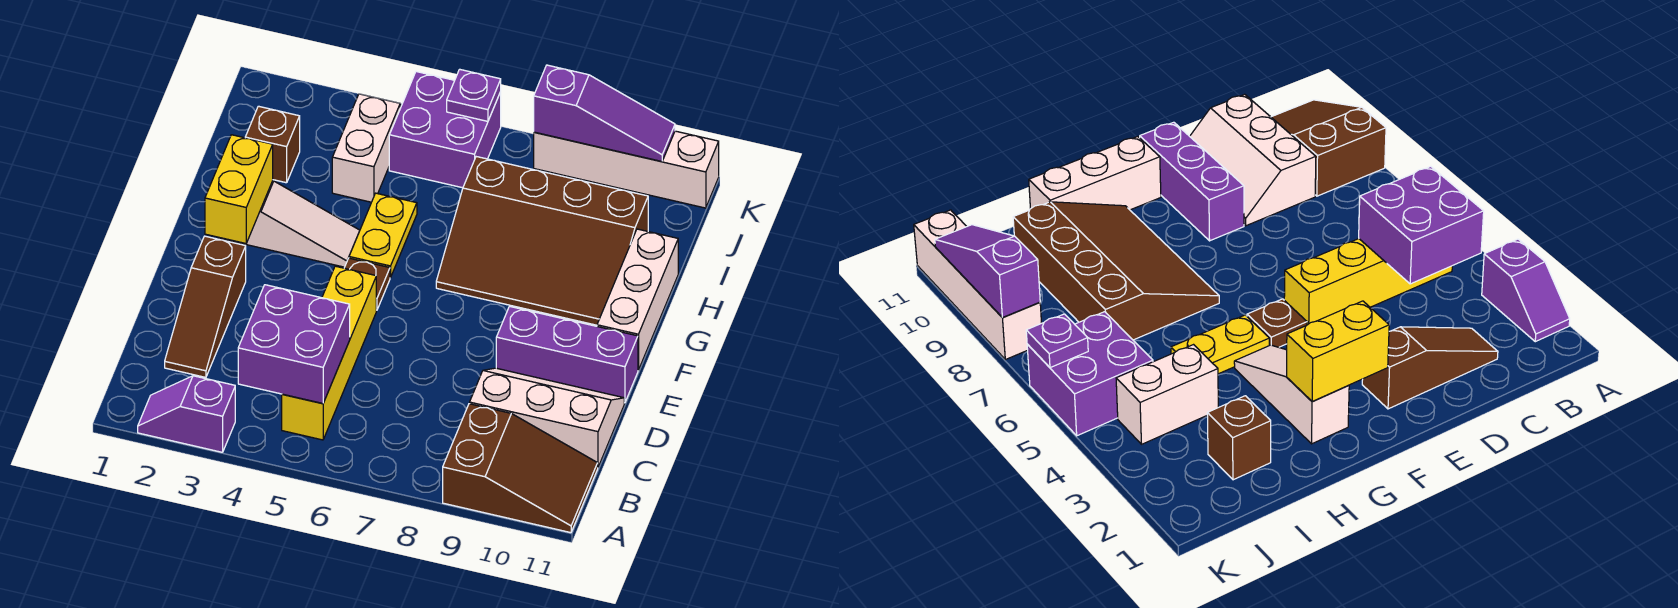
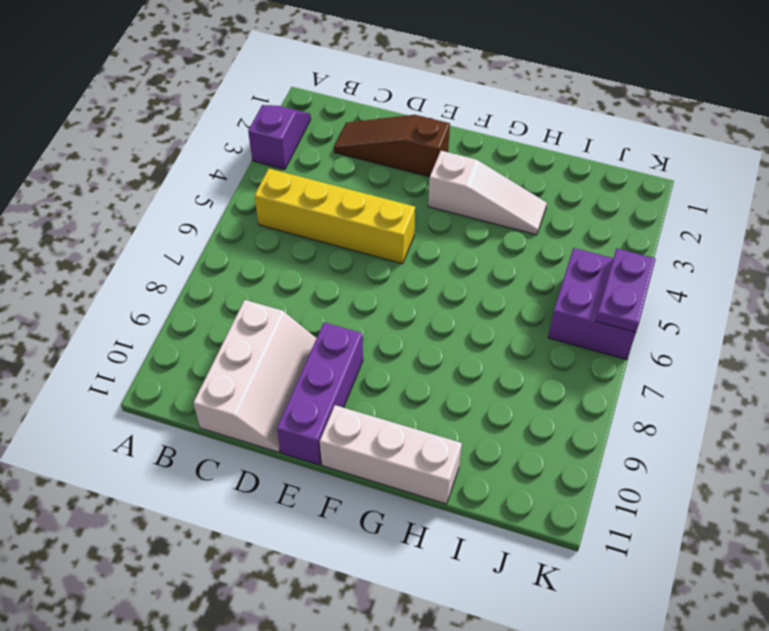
white 1x3 slope [428,151,547,235] -> white 1x3 slope turned to [218,181,360,267]
purple 1x2 plate [596,249,655,332] -> purple 1x1 plate [447,69,501,121]
none -> brown 2x3 slope [443,404,598,533]
none -> brown 1x1 plate [345,258,390,310]
none -> yellow 1x2 plate [349,193,417,278]

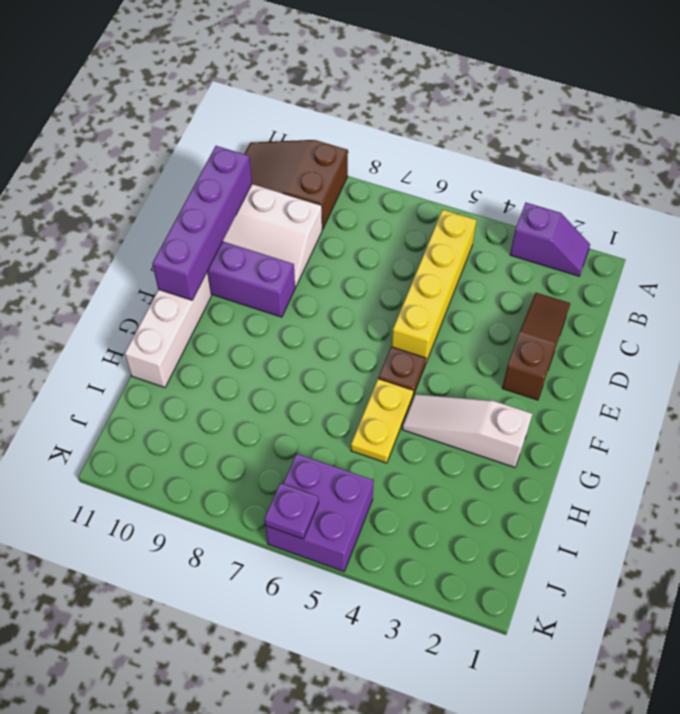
purple 1x4 brick [152,146,252,300] -> none
none -> brown 3x4 slope [436,157,648,325]
none -> brown 1x1 brick [245,106,300,183]
none -> white 1x2 brick [332,94,400,202]

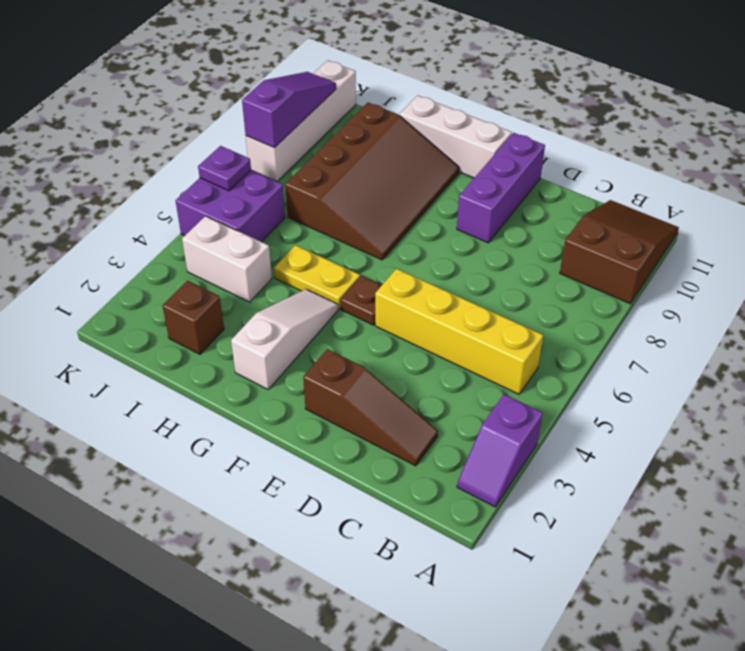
none -> white 2x3 slope [470,368,624,467]
none -> purple 2x2 brick [238,285,350,404]
none -> yellow 1x2 brick [205,135,273,243]

